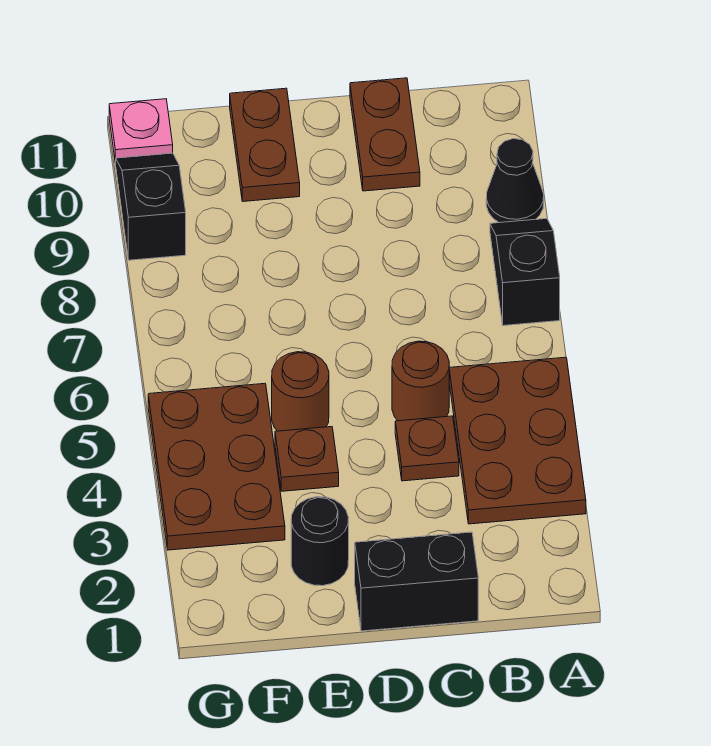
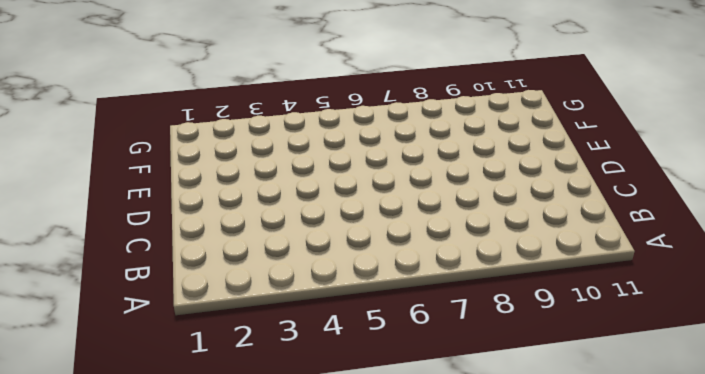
none -> brown 2x3 plate [449,357,586,524]
none -> black 1x2 slope [490,218,560,326]
none -> black 1x1 cone [486,139,544,223]

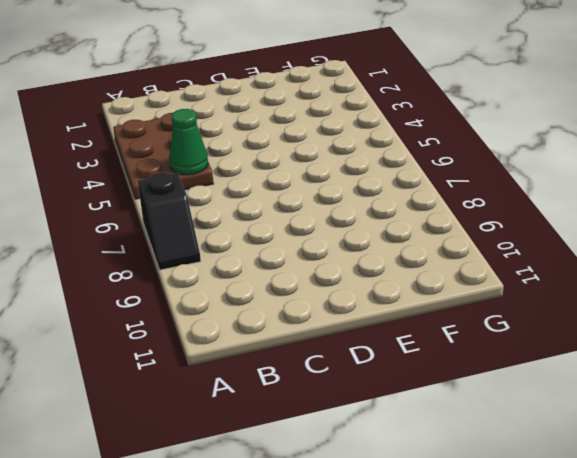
green 1x1 cone [169,109,208,175] -> none
none -> black 1x1 cone [486,139,544,223]
none -> black 1x2 brick [355,532,478,631]
none -> brown 1x1 plate [395,416,459,481]

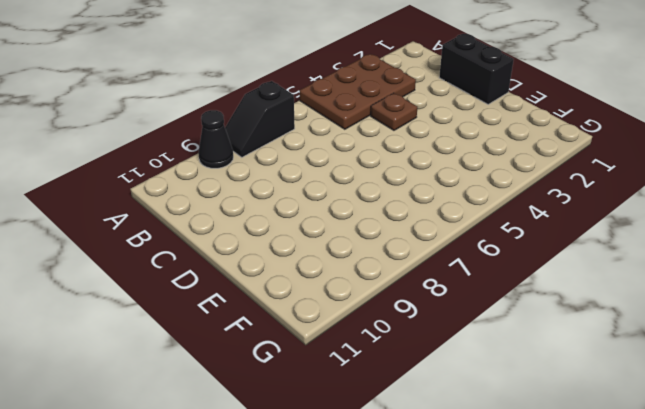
none -> brown 1x1 round brick [392,341,449,421]
none -> brown 1x2 plate [350,78,420,191]
none -> black 1x1 round brick [291,497,349,586]

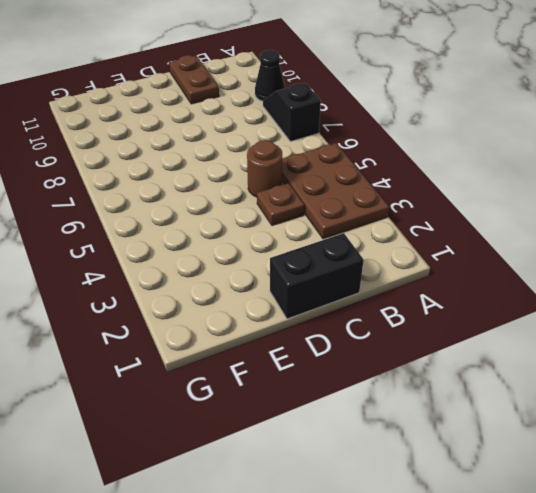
none -> black 1x1 round brick [291,497,349,586]
none -> brown 1x1 plate [275,427,339,491]
none -> brown 1x1 round brick [272,352,329,431]

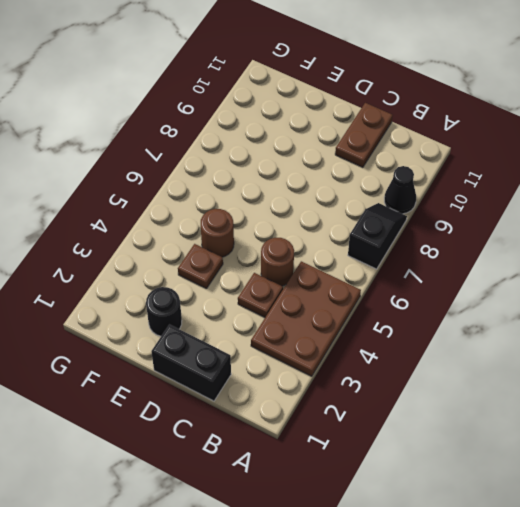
none -> brown 1x2 plate [230,88,300,202]
none -> brown 2x3 plate [148,384,285,550]
none -> black 1x2 slope [116,153,186,260]

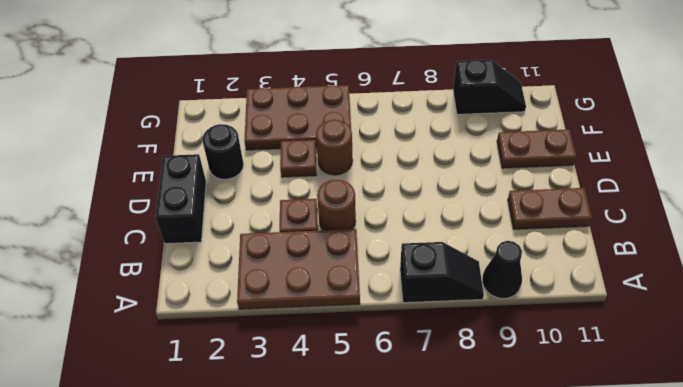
none -> pink 1x1 plate [109,99,173,163]

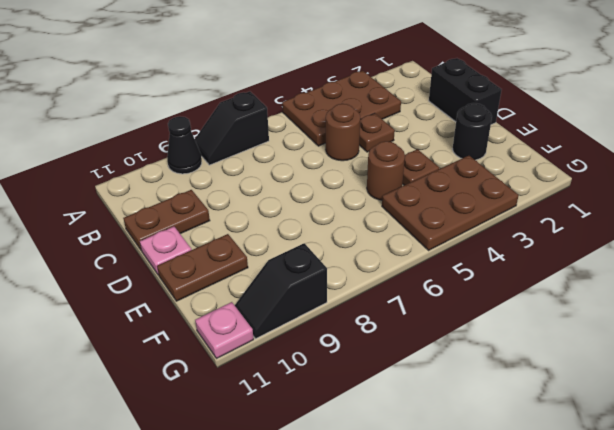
pink 1x1 plate [140,226,191,275] -> none

